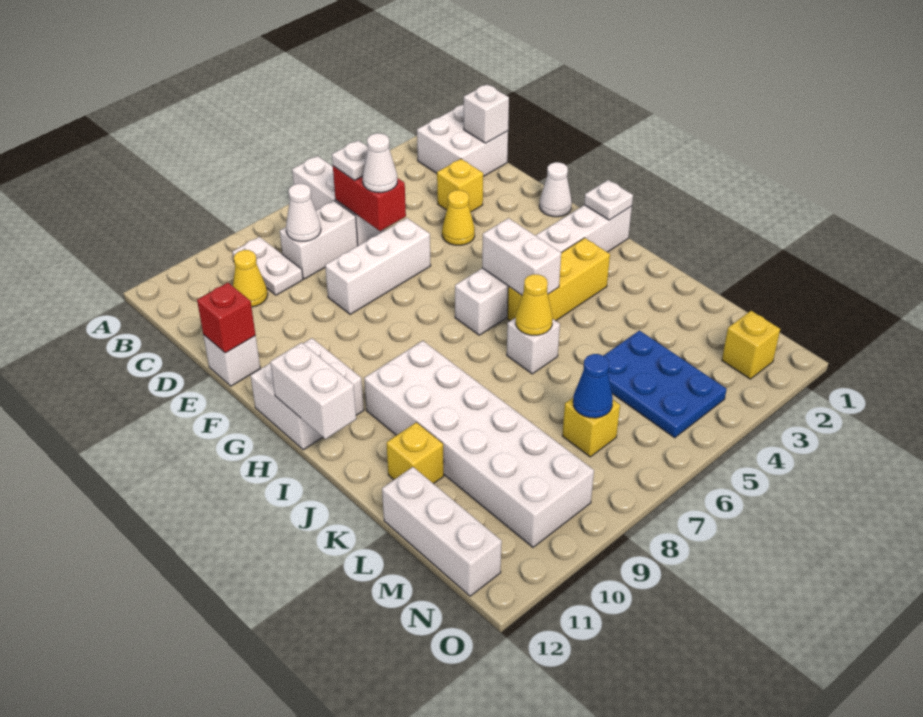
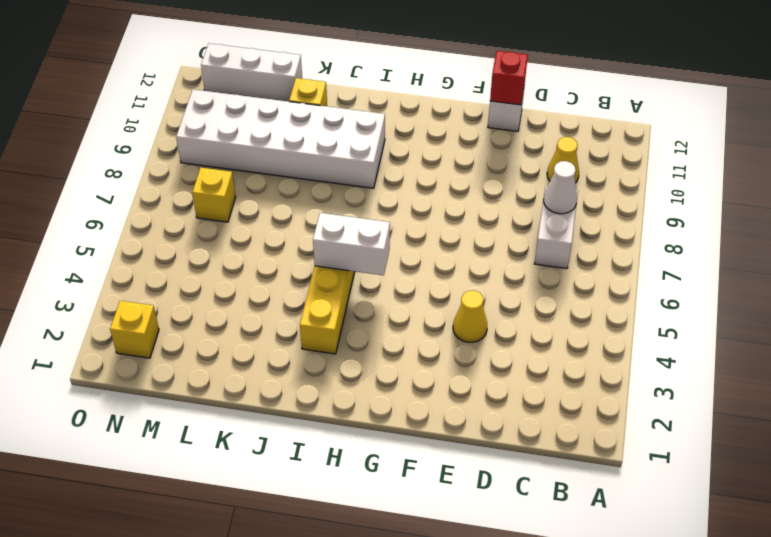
none -> white 1x3 brick [292,156,384,246]
none -> white 2x2 brick [417,104,508,176]
none -> white 1x2 plate [232,237,303,295]
none -> yellow 1x1 brick [437,159,483,212]

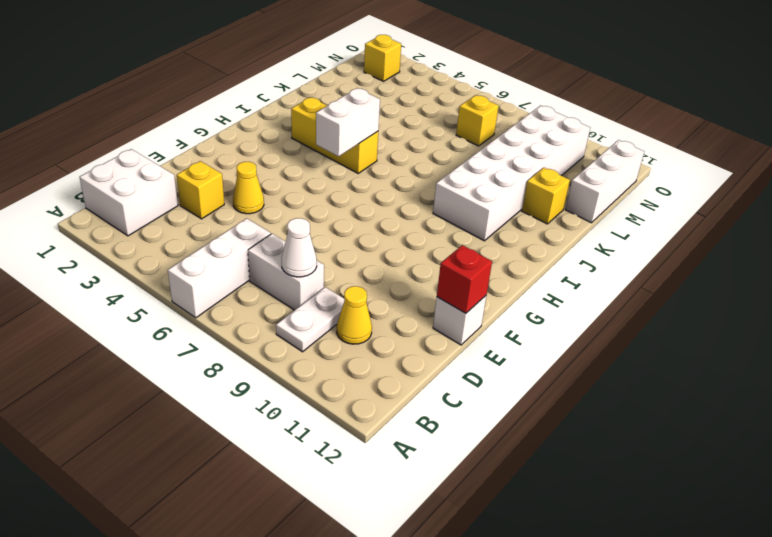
none -> white 1x3 brick [325,218,431,314]
none -> white 1x1 cone [539,162,572,217]
none -> white 2x2 brick [250,338,364,450]
none -> white 1x6 brick [455,205,632,335]

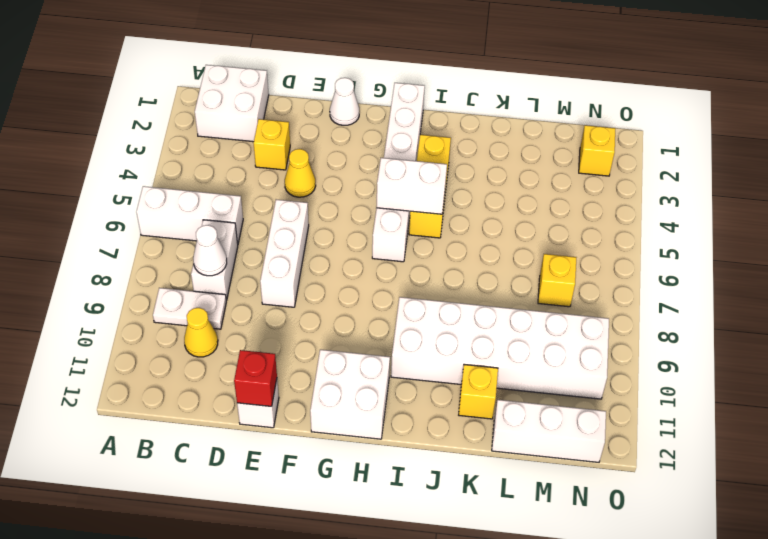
none -> white 1x1 brick [507,318,560,374]
none -> blue 2x3 plate [604,331,727,438]
none -> white 1x1 brick [464,84,509,143]
none -> red 1x2 brick [333,166,406,231]

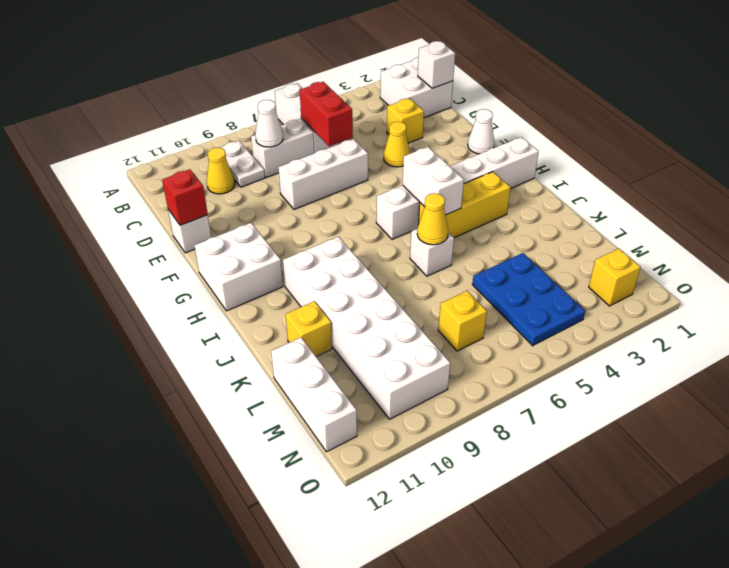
none -> white 1x1 plate [584,180,633,220]
none -> white 1x2 brick [270,343,356,439]
none -> blue 1x1 cone [573,354,613,418]
none -> white 1x1 plate [332,140,368,180]

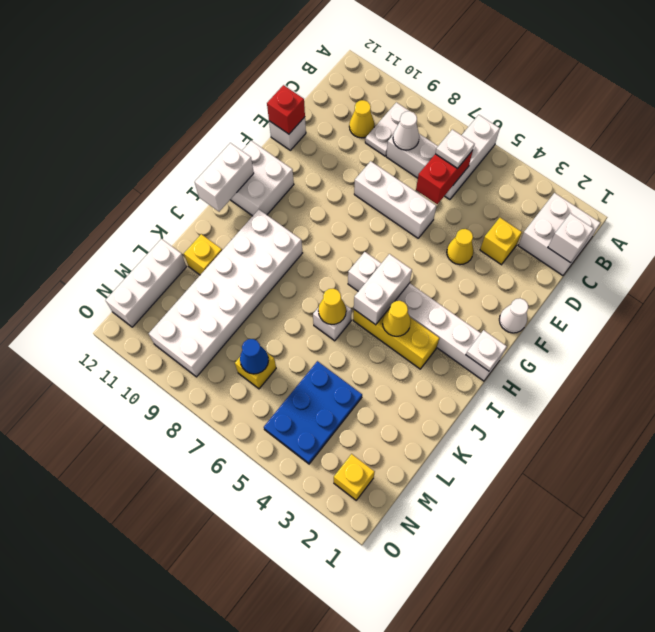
yellow 1x1 cone [383,301,411,336] -> none
none -> white 1x1 cone [363,133,397,192]

